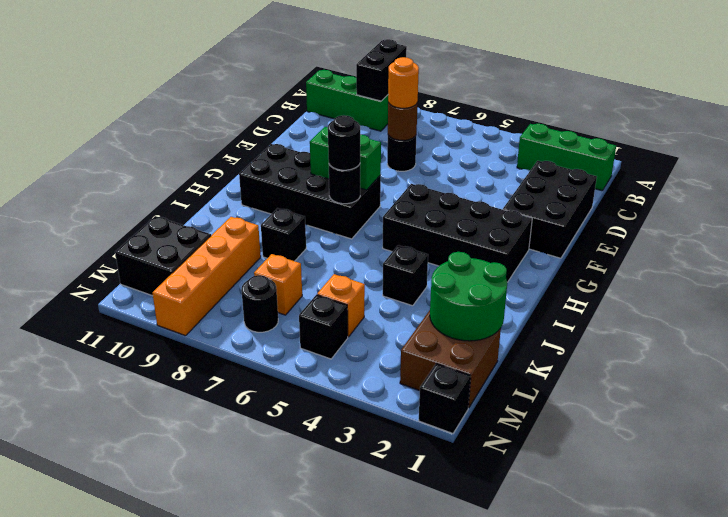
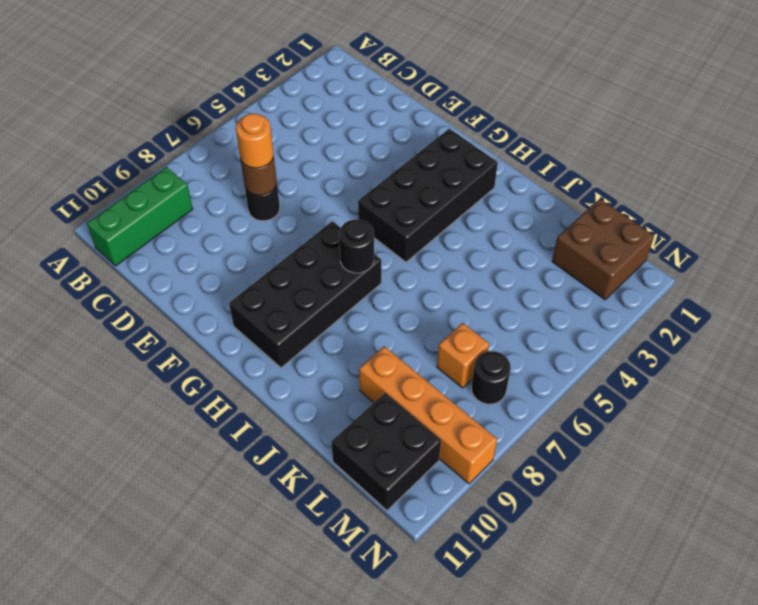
none -> green 1x3 brick [517,124,616,191]
none -> black 2x3 brick [503,161,597,258]
none -> black 1x1 brick [383,245,428,306]

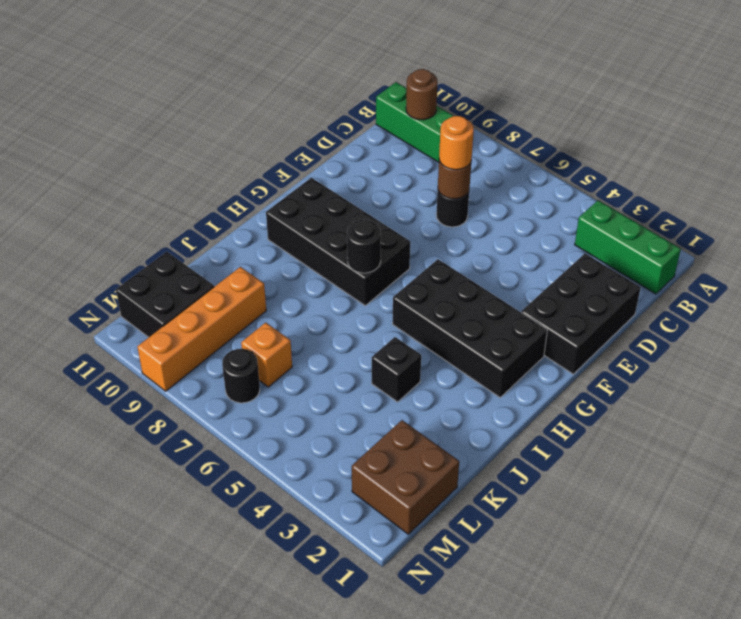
brown 1x1 round brick [406,69,438,120] -> none
none -> black 1x1 brick [261,208,306,261]
none -> orange 1x1 brick [317,274,365,337]
none -> black 1x1 brick [299,295,348,359]

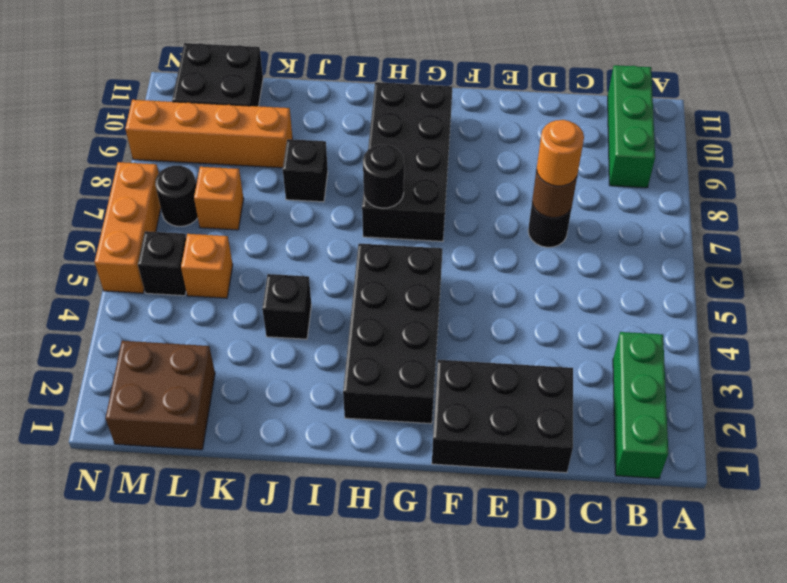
orange 1x3 brick [95,162,161,293] -> none
none -> black 1x1 brick [419,364,471,433]
none -> black 1x2 brick [356,39,407,101]
none -> green 1x2 brick [310,127,381,190]

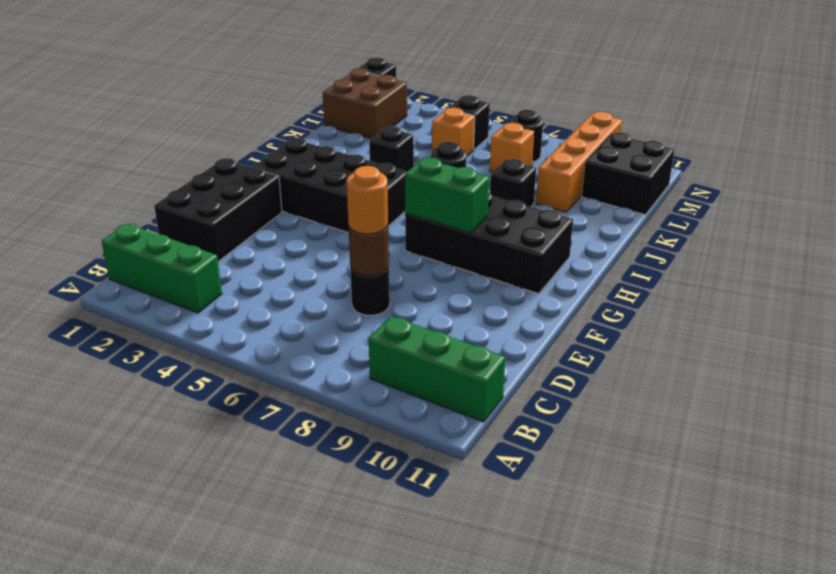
none -> black 1x2 brick [356,39,407,101]
none -> green 2x2 round brick [430,252,507,341]
none -> black 1x1 round brick [328,115,360,170]

